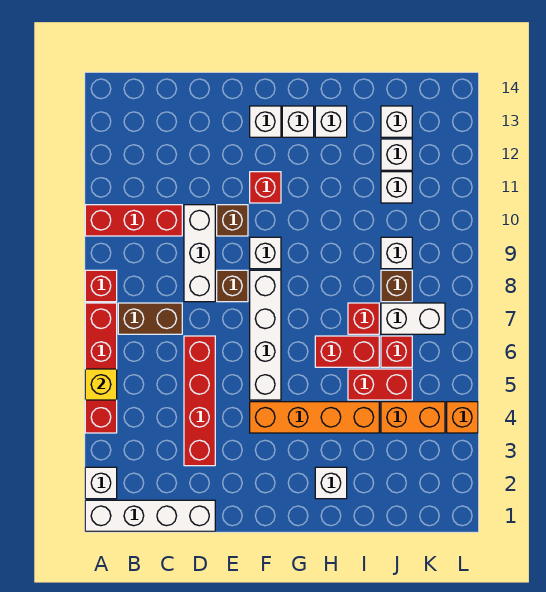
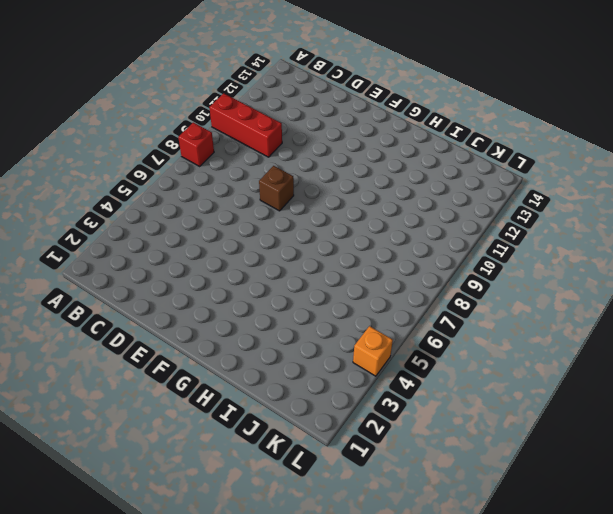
none -> white 1x4 brick [85,500,215,531]
none -> white 1x1 brick [85,467,117,499]
none -> red 1x4 brick [85,303,117,433]
none -> brown 1x2 brick [118,303,182,334]

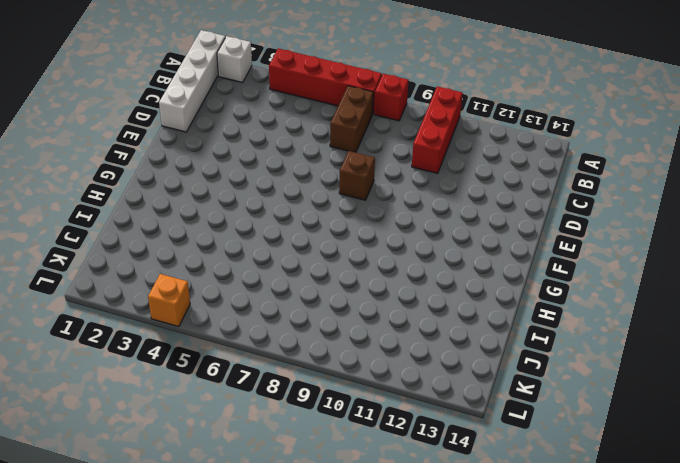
none -> red 1x4 brick [184,336,215,466]
none -> white 1x3 brick [184,205,215,302]
none -> brown 1x1 brick [217,205,248,236]
none -> orange 1x4 brick [250,402,379,433]

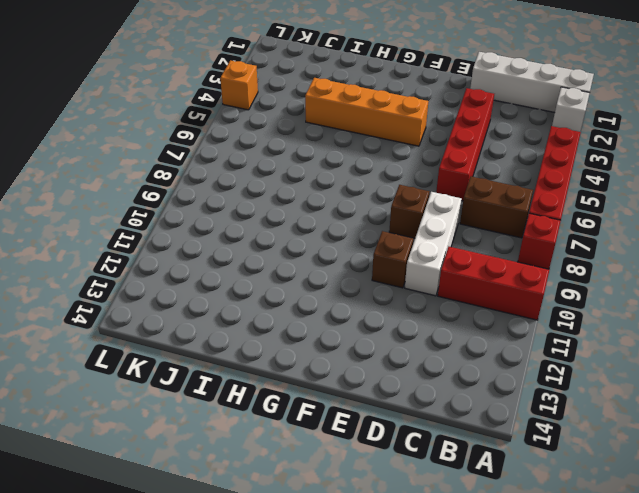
none -> white 1x4 brick [250,270,281,400]
none -> white 1x1 brick [250,237,281,269]
none -> red 1x1 brick [250,172,281,203]
none -> white 1x1 brick [250,106,281,137]

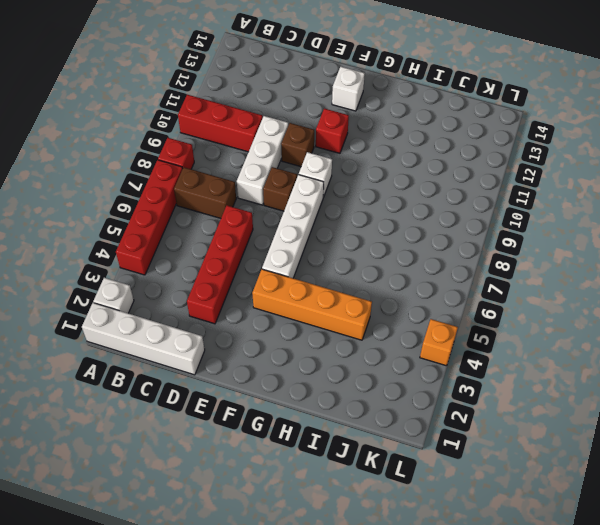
none -> white 1x1 brick [282,106,314,137]
none -> white 1x1 brick [315,467,347,499]
none -> red 1x2 brick [315,336,379,367]
none -> white 1x1 brick [315,106,347,137]

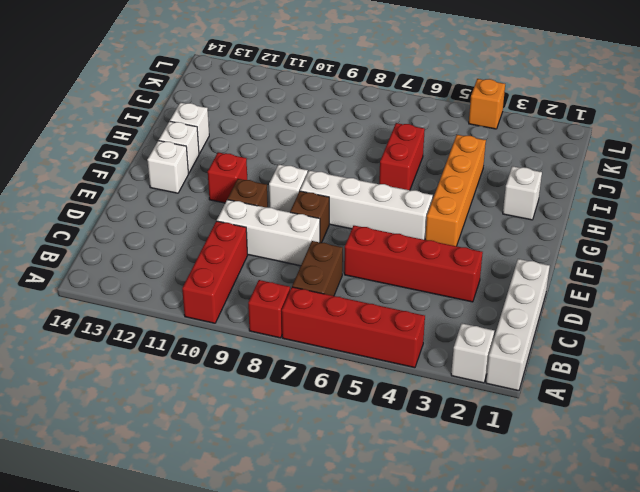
none -> red 1x2 brick [348,369,412,400]
none -> red 1x1 brick [348,303,379,334]
none -> orange 1x2 brick [381,402,445,433]
none -> red 1x1 brick [381,336,412,367]

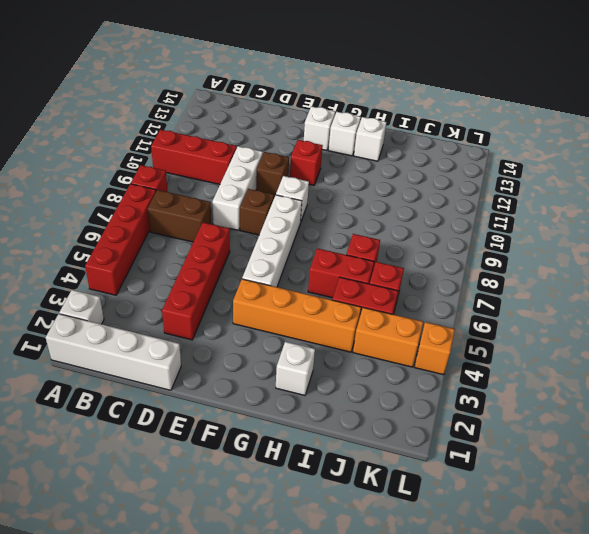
none -> white 1x2 brick [381,303,445,334]
none -> brown 1x1 brick [381,270,412,302]
none -> white 1x1 brick [381,237,412,269]
none -> white 1x1 brick [381,172,412,203]

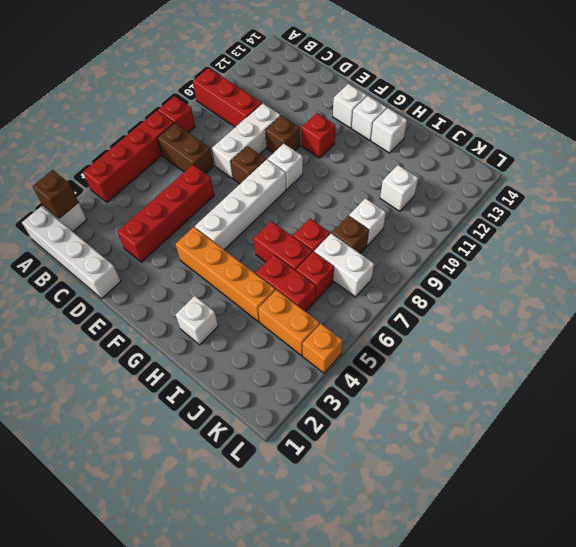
brown 1x1 brick [33,170,79,219] -> none
none -> white 1x1 brick [381,139,412,170]
none -> white 1x1 brick [381,106,412,137]
none -> yellow 1x1 brick [85,369,117,400]

